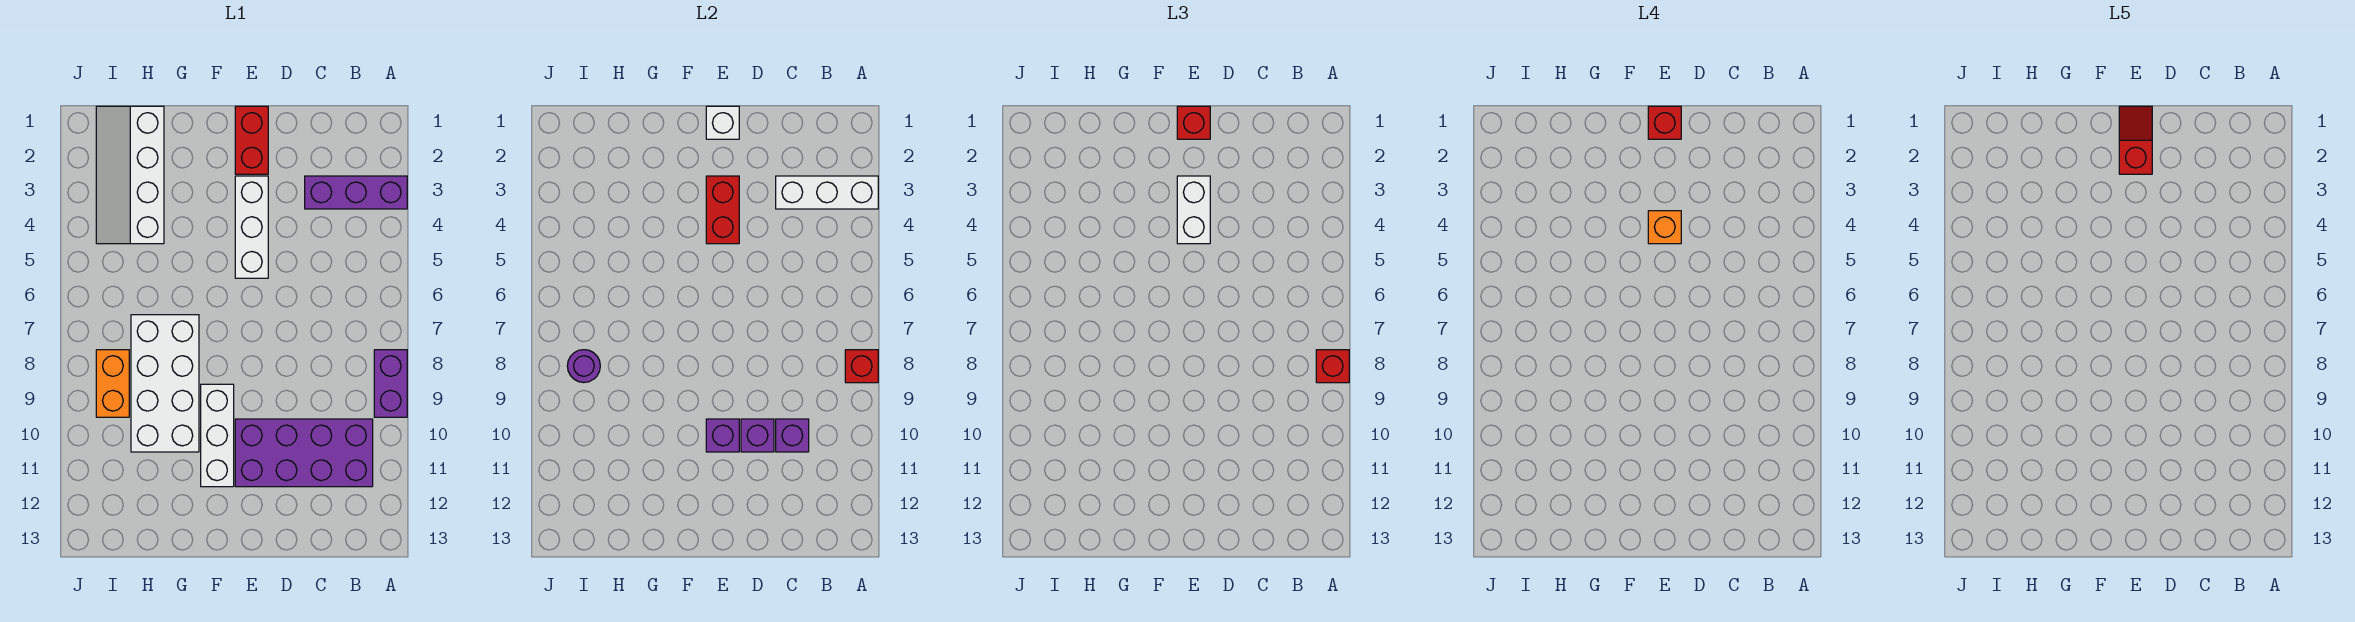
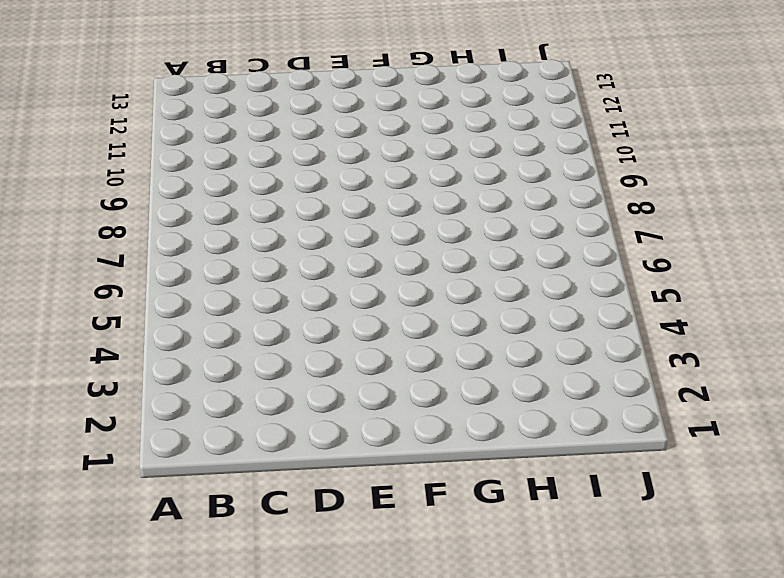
none -> purple 1x3 brick [305,176,407,209]
none -> purple 1x2 brick [374,350,407,417]
none -> purple 2x4 brick [235,419,373,487]

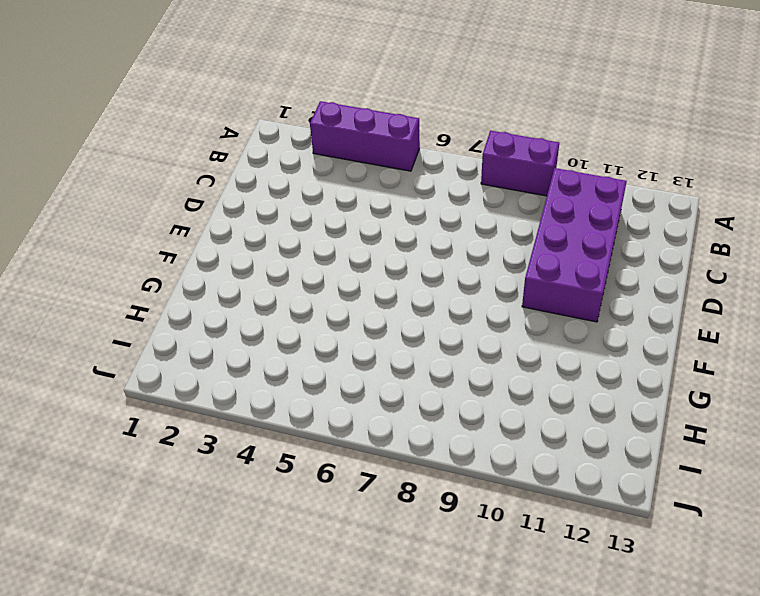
purple 1x3 brick [310,101,420,171] -> purple 1x3 brick turned to [305,176,407,209]
none -> red 1x2 brick [235,106,268,174]
none -> white 1x3 brick [235,176,268,278]
none -> white 1x3 brick [201,384,234,487]

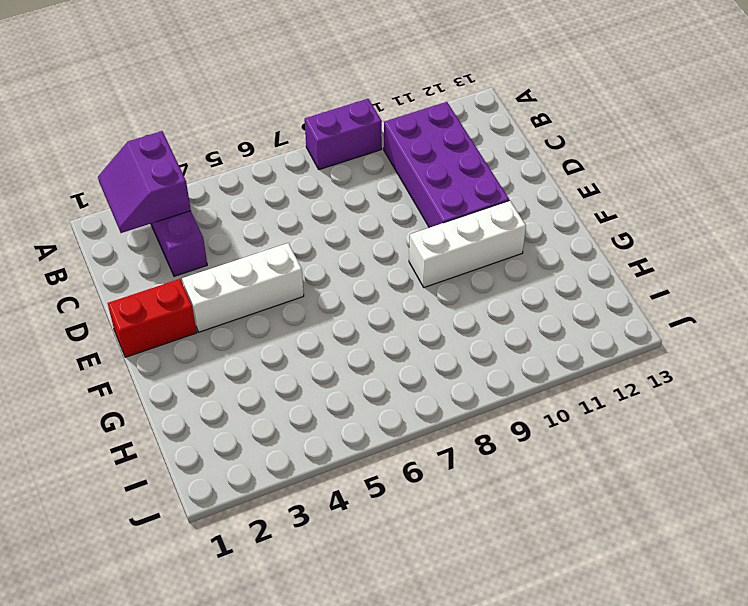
purple 2x2 slope [98,131,191,233] -> white 1x3 brick [776,176,878,209]
none -> white 2x4 brick [131,315,199,452]
none -> white 2x4 slope [96,106,164,244]
none -> orange 1x2 brick [96,350,129,417]

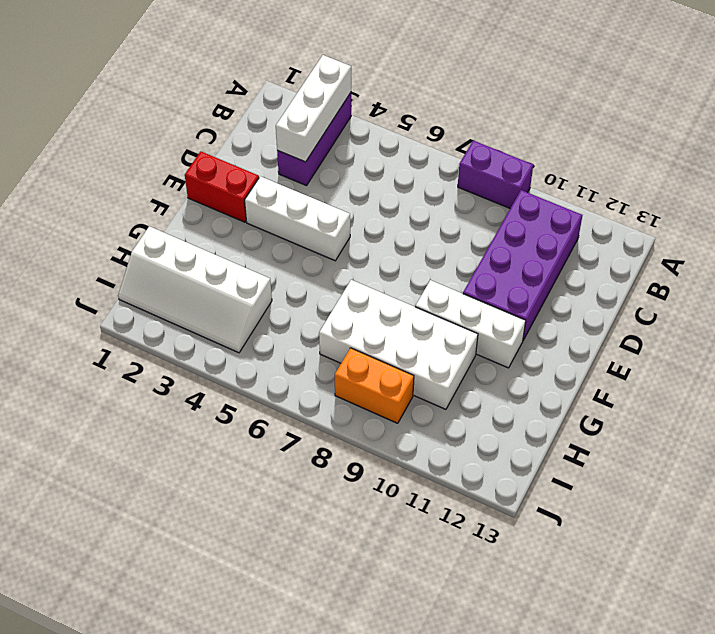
none -> red 1x1 brick [845,350,878,383]
none -> purple 1x1 brick [776,419,809,452]
none -> purple 1x1 brick [741,419,774,452]

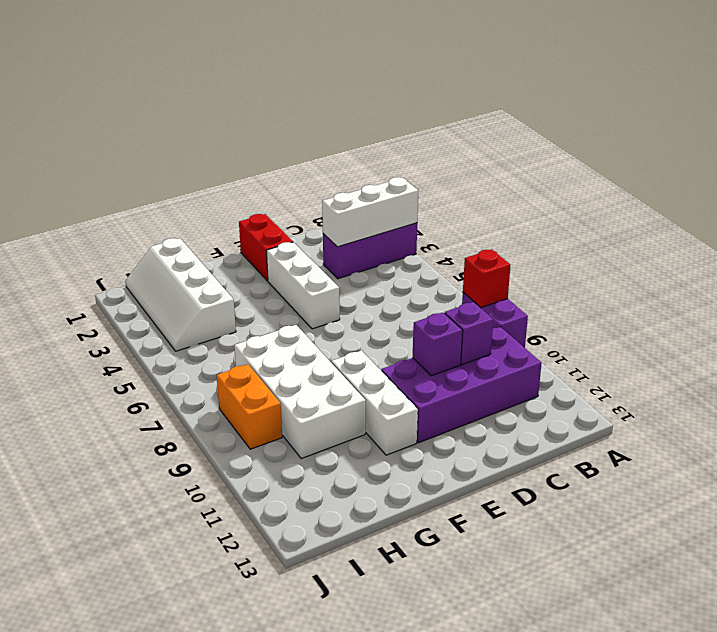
none -> white 1x1 brick [706,106,739,139]
none -> red 1x2 brick [706,176,739,244]
none -> purple 1x1 brick [706,419,739,452]

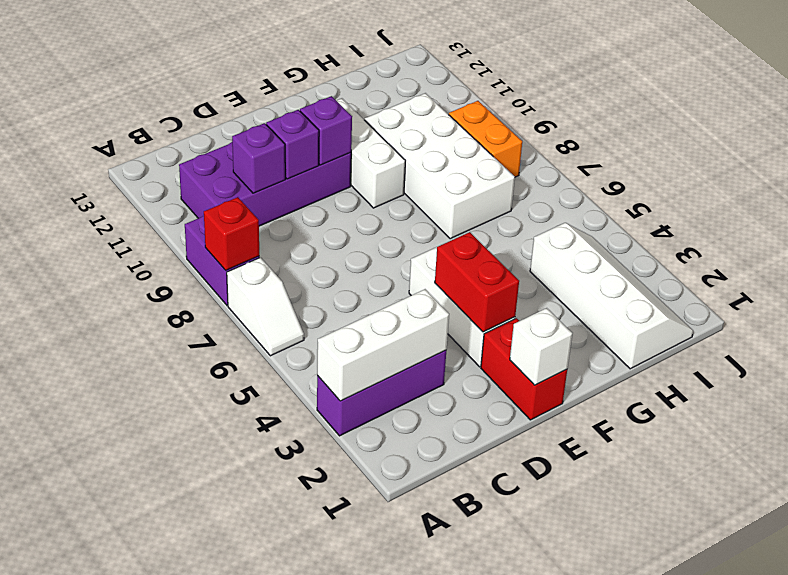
white 1x2 slope [227,257,304,356] -> none
none -> purple 1x1 round brick [567,350,600,383]
none -> red 1x1 brick [1316,350,1349,383]
none -> red 1x1 brick [1177,106,1210,139]

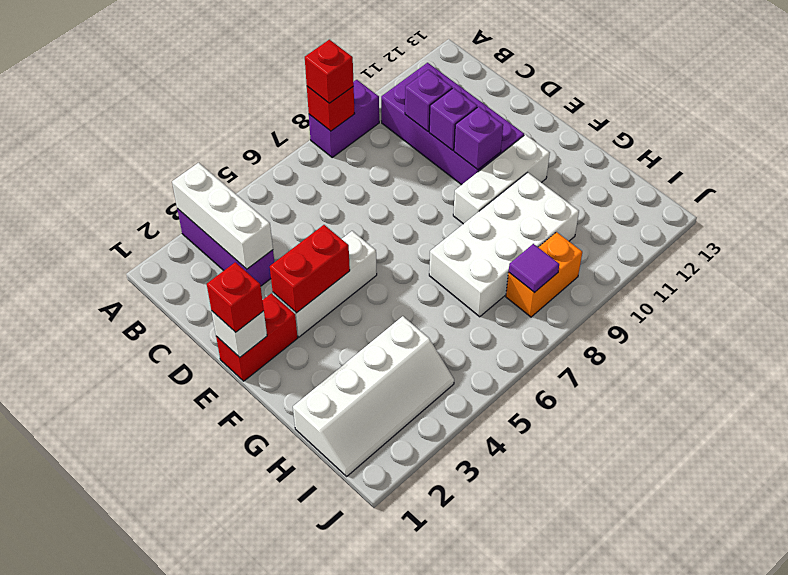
purple 1x1 tile [509,244,559,293] -> purple 1x1 round brick [567,350,600,383]
none -> white 1x2 brick [1177,176,1210,244]
none -> red 1x1 brick [1648,106,1681,139]
none -> orange 1x1 brick [1648,211,1681,244]

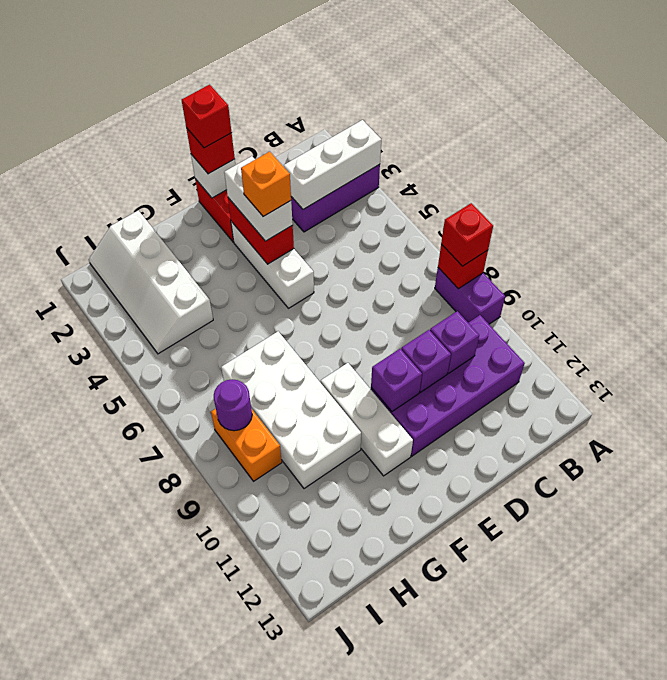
none -> red 1x2 slope [2119,106,2152,174]

